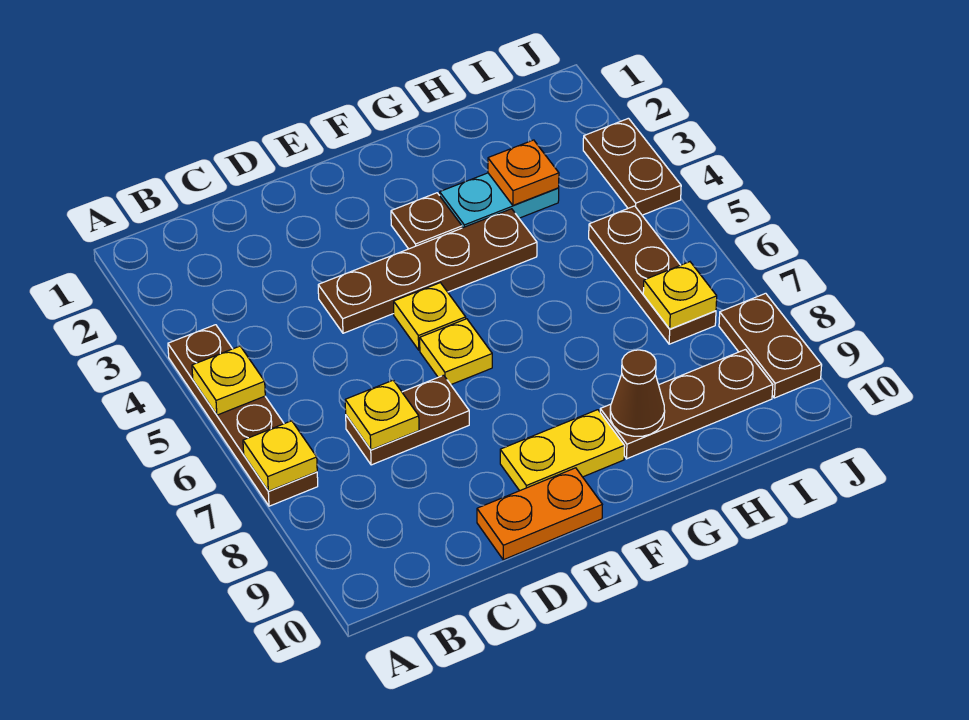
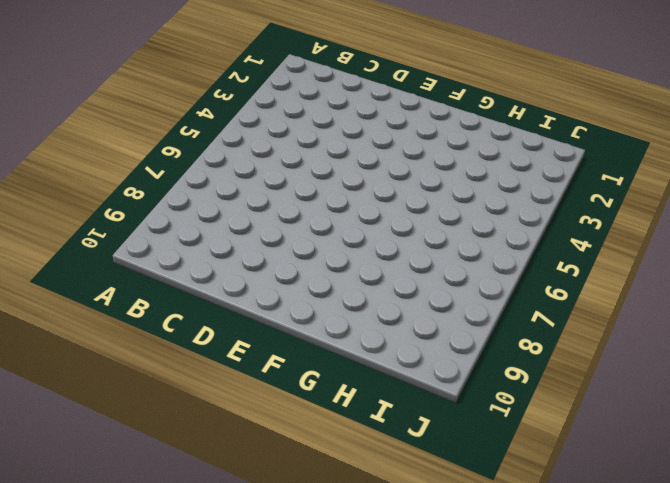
none -> brown 1x4 plate [168,325,318,506]
none -> brown 1x2 plate [346,375,469,465]
none -> brown 1x4 plate [318,209,537,333]

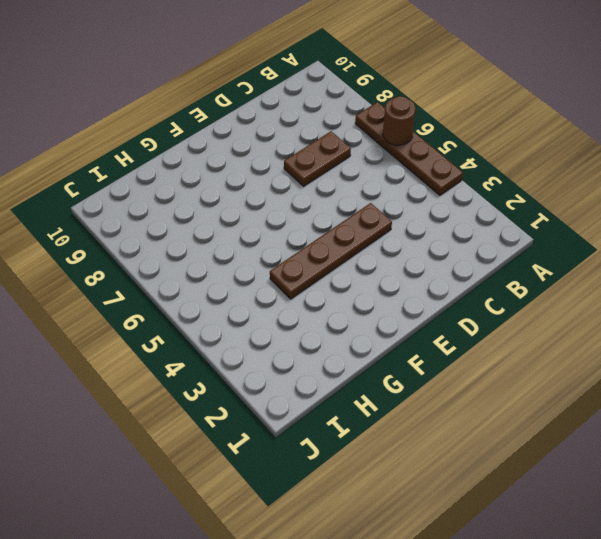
brown 1x1 round brick [383,96,416,145] -> none
none -> orange 1x2 plate [477,468,602,560]
none -> yellow 1x1 plate [394,283,466,350]
none -> yellow 1x1 plate [420,319,492,384]

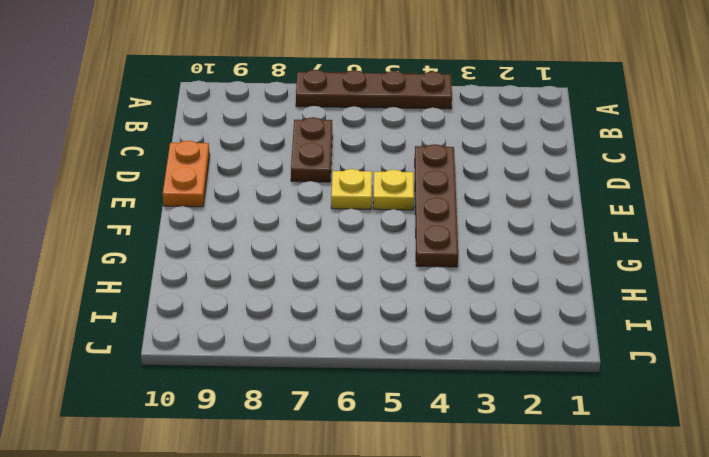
none -> yellow 1x2 plate [500,410,625,491]
none -> brown 1x1 plate [391,193,462,249]
none -> cyan 1x2 plate [440,173,559,228]

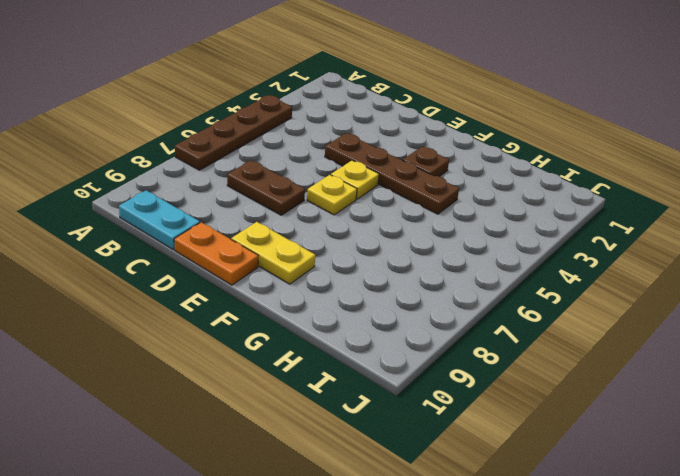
cyan 1x2 plate [119,190,200,250] -> cyan 1x2 plate moved to [440,173,559,228]
none -> brown 1x3 plate [600,350,773,459]
none -> brown 1x3 plate [589,206,716,344]
none -> brown 1x2 plate [583,118,681,215]

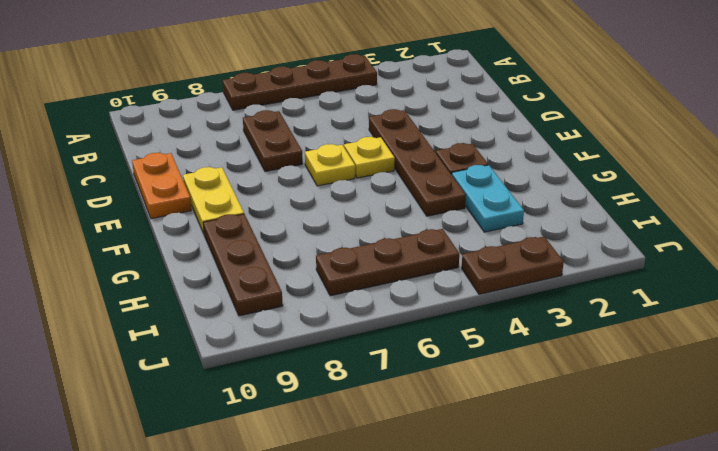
none -> brown 1x2 plate [719,293,822,398]
none -> yellow 1x1 plate [192,346,265,415]
none -> yellow 1x1 plate [243,421,317,491]

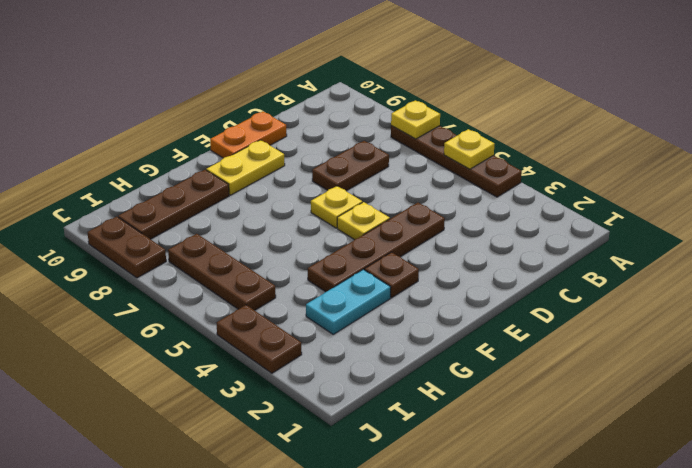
none -> yellow 1x1 plate [345,380,419,450]
none -> brown 1x1 cone [610,350,665,436]
none -> orange 1x1 plate [488,140,559,205]

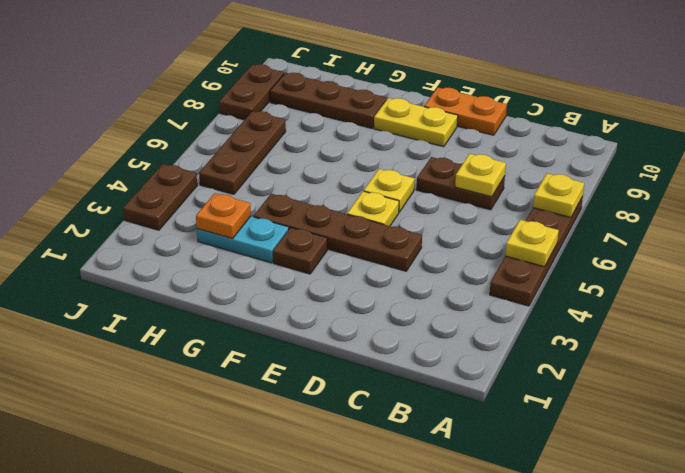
none -> brown 1x1 cone [610,350,665,436]
none -> yellow 1x1 plate [643,262,717,329]

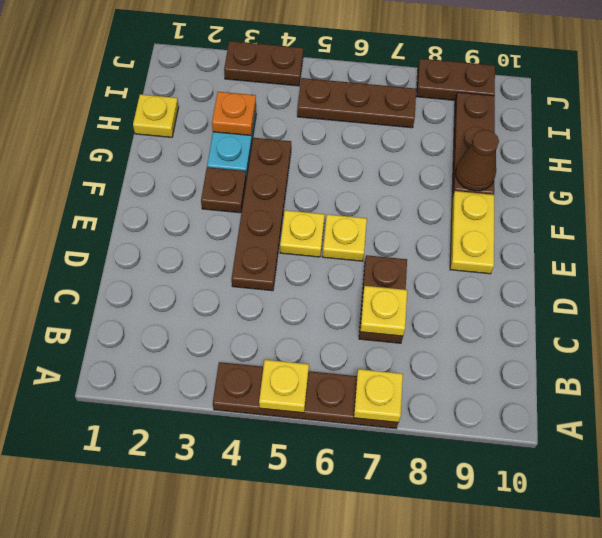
yellow 1x1 plate [133,94,179,137] -> yellow 1x1 plate moved to [643,262,717,329]
none -> orange 1x2 plate [477,468,602,560]

